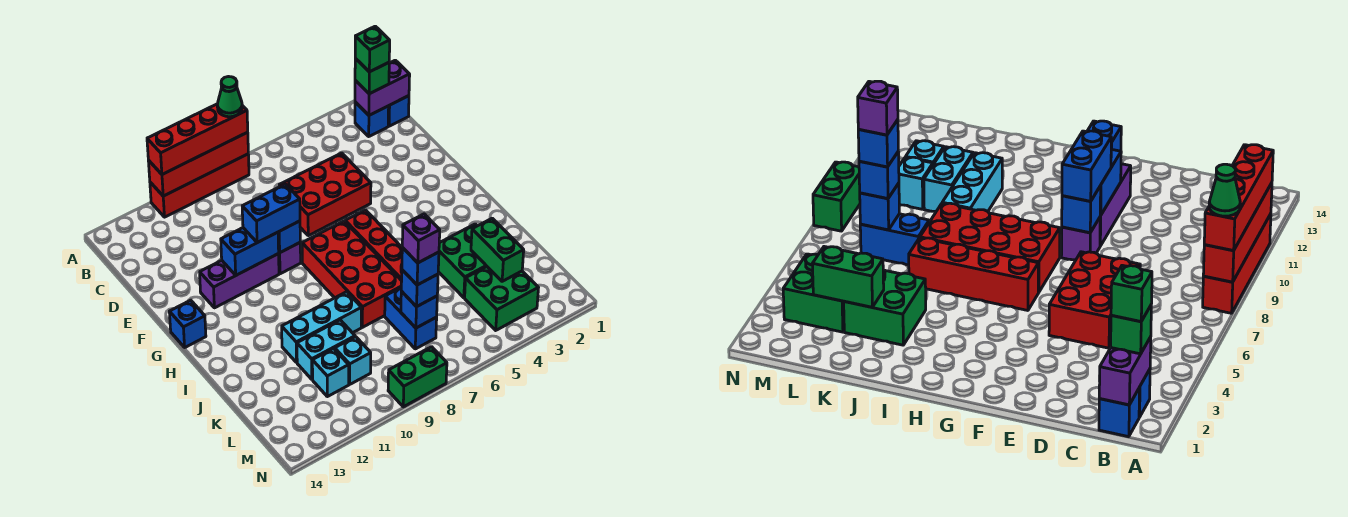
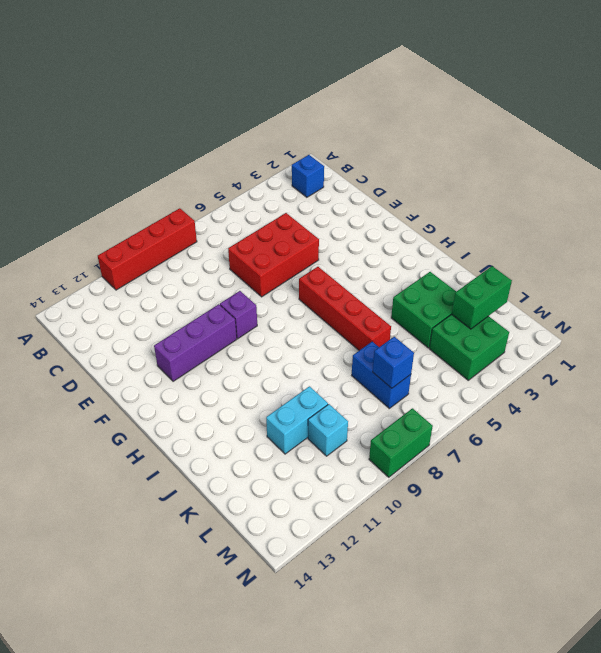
green 1x2 brick [452,266,512,329] -> green 1x2 brick turned to [471,218,524,281]
none -> blue 1x1 brick [388,96,409,126]
none -> red 2x4 brick [302,221,402,327]
none -> blue 1x1 brick [169,300,206,347]
none -> cyan 1x3 brick [282,292,361,363]

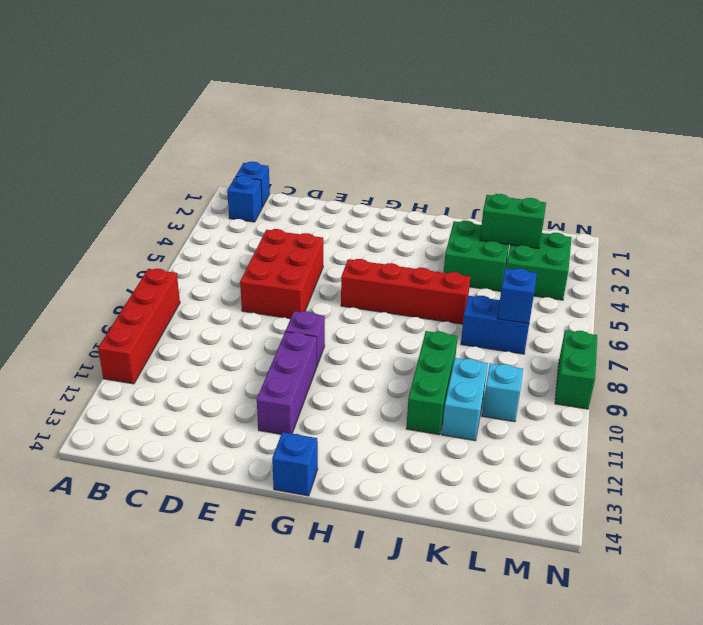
green 1x3 brick [406,331,458,435] -> cyan 1x3 brick [282,292,361,363]
none -> red 2x4 brick [302,221,402,327]
none -> cyan 1x1 brick [312,349,349,397]
none -> red 1x4 brick [148,132,248,196]
none -> purple 1x2 brick [355,60,410,115]

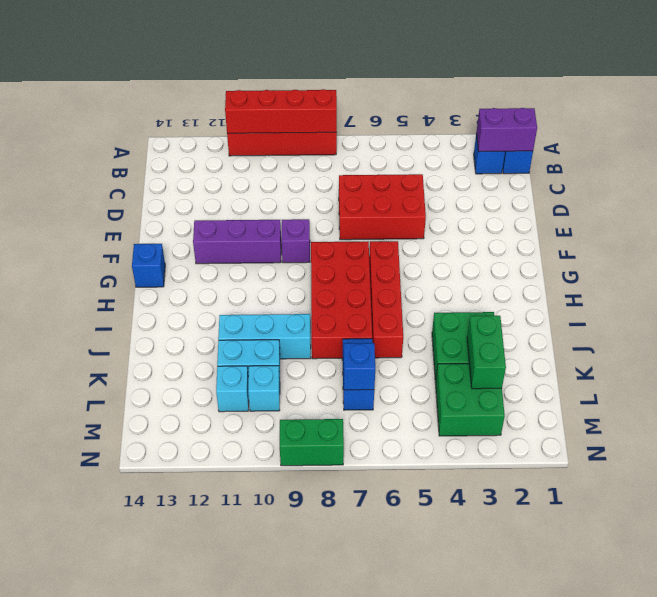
none -> blue 1x1 brick [278,221,300,253]
none -> blue 1x2 brick [221,228,279,275]
none -> red 1x4 brick [147,104,248,174]
none -> green 1x1 brick [355,58,389,94]

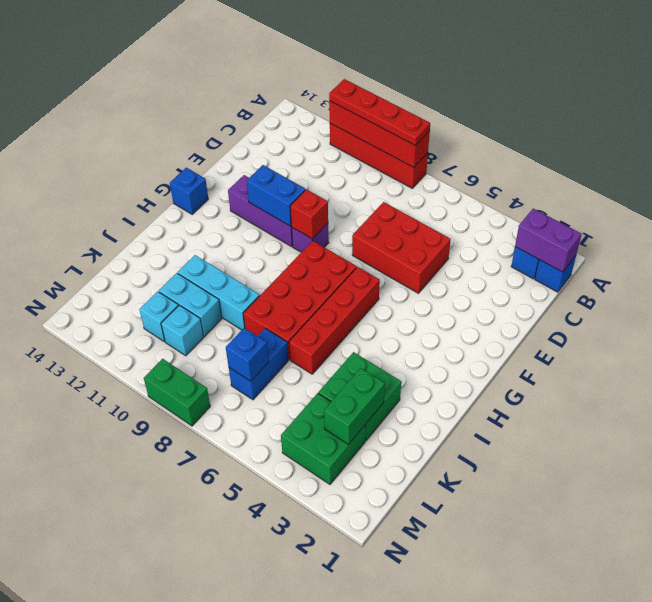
red 1x4 plate [329,79,430,145] -> red 1x4 brick [147,104,248,174]
red 1x1 brick [290,189,328,239] -> blue 1x1 brick [278,221,300,253]
none -> green 1x1 brick [355,58,389,94]
none -> blue 1x2 brick [242,184,300,243]
none -> blue 1x1 brick [401,270,438,307]
none -> green 1x1 cone [217,77,242,117]

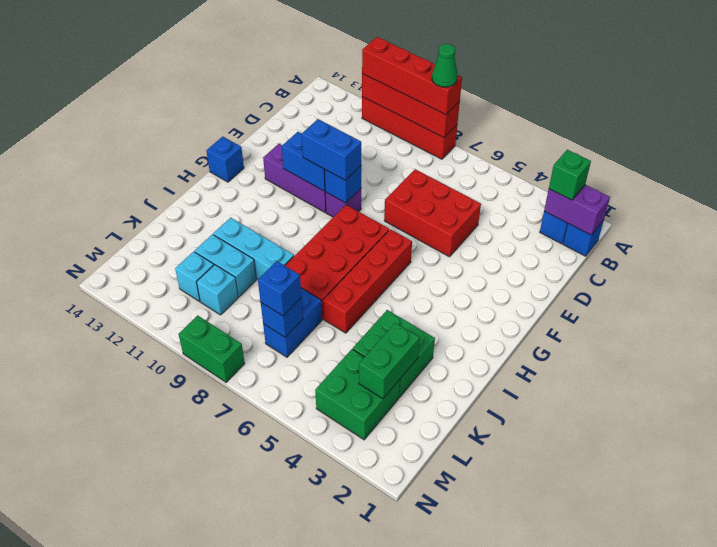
none -> green 1x1 brick [355,26,390,72]
none -> blue 1x1 brick [402,248,439,285]
none -> purple 1x1 brick [402,214,440,263]

